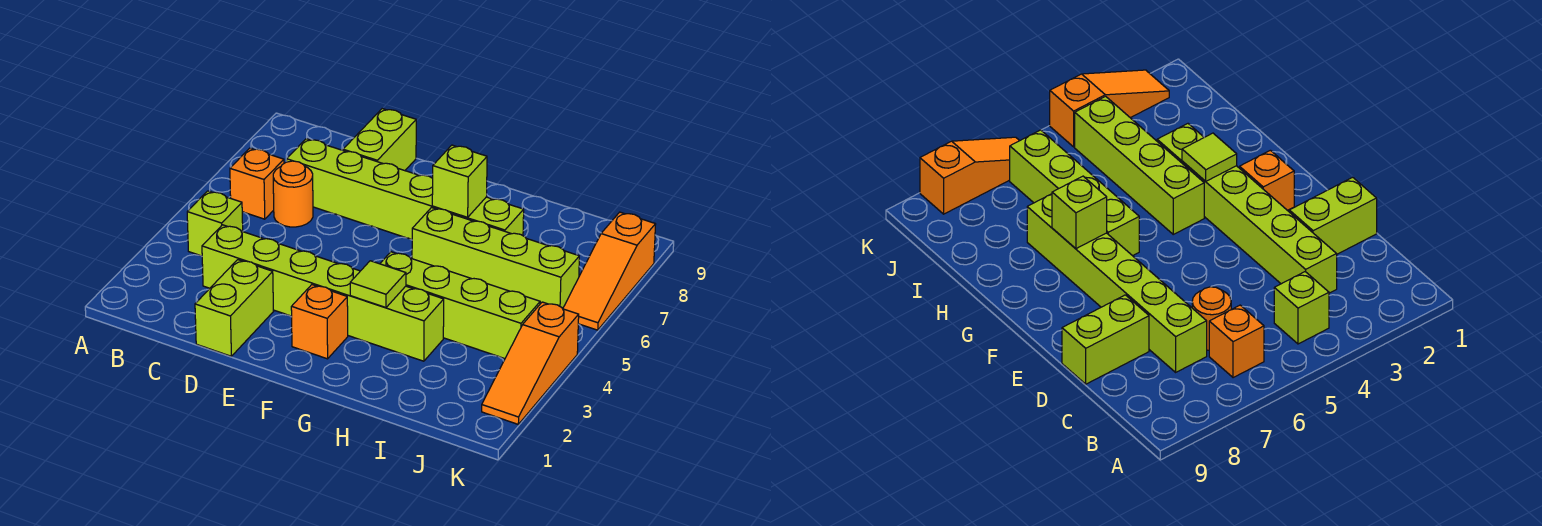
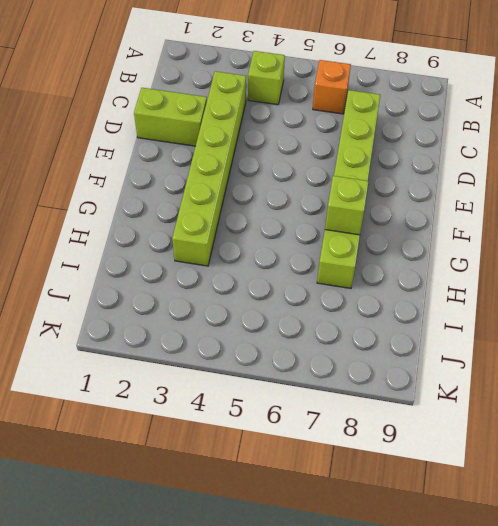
none -> orange 1x1 round brick [273,161,313,227]
none -> lime 1x2 brick [343,109,416,171]
none -> orange 1x1 brick [291,285,348,359]

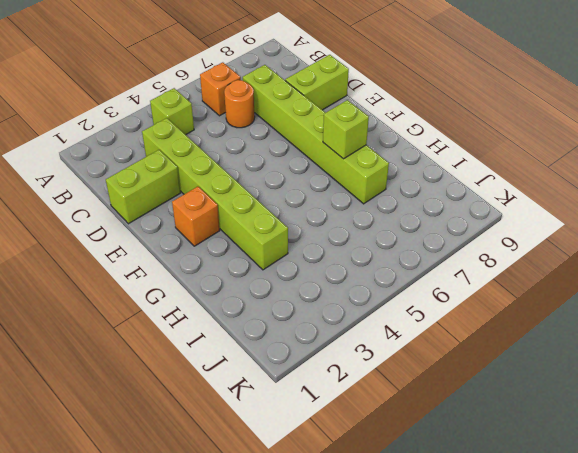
none -> lime 1x4 brick [380,252,540,359]
none -> lime 1x4 brick [412,208,579,309]
none -> orange 1x3 slope [482,302,579,424]

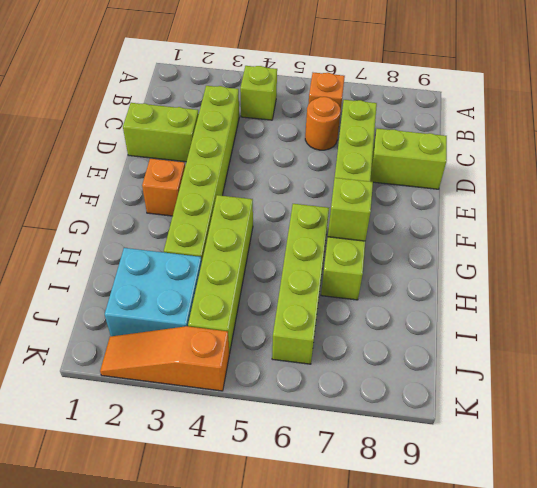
cyan 2x2 brick [105,248,202,336] -> none
none -> orange 1x3 slope [563,212,656,330]
none -> lime 1x1 tile [350,261,406,308]

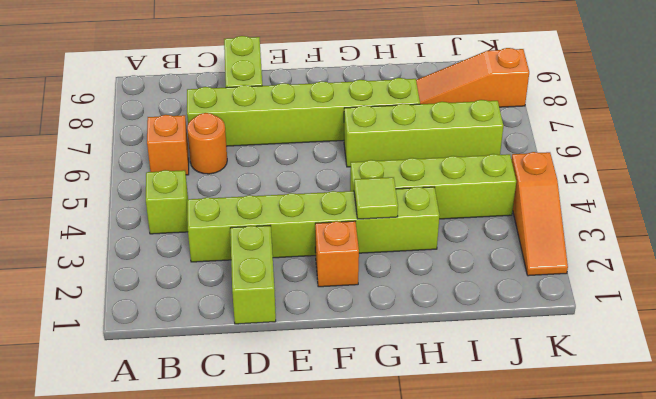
orange 1x3 slope [416,48,529,107] -> orange 1x3 slope turned to [563,212,656,330]
none -> lime 1x1 brick [432,145,487,217]

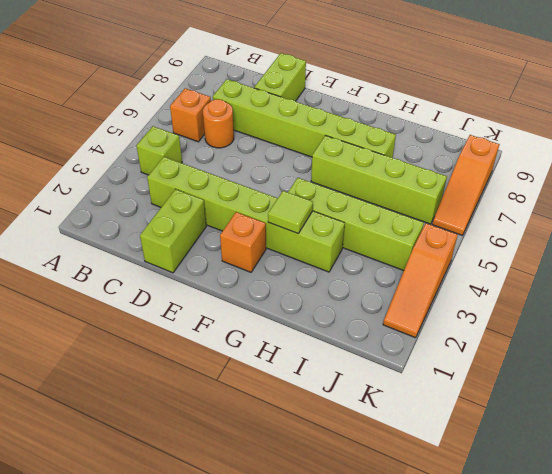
none -> lime 1x1 brick [432,145,487,217]

